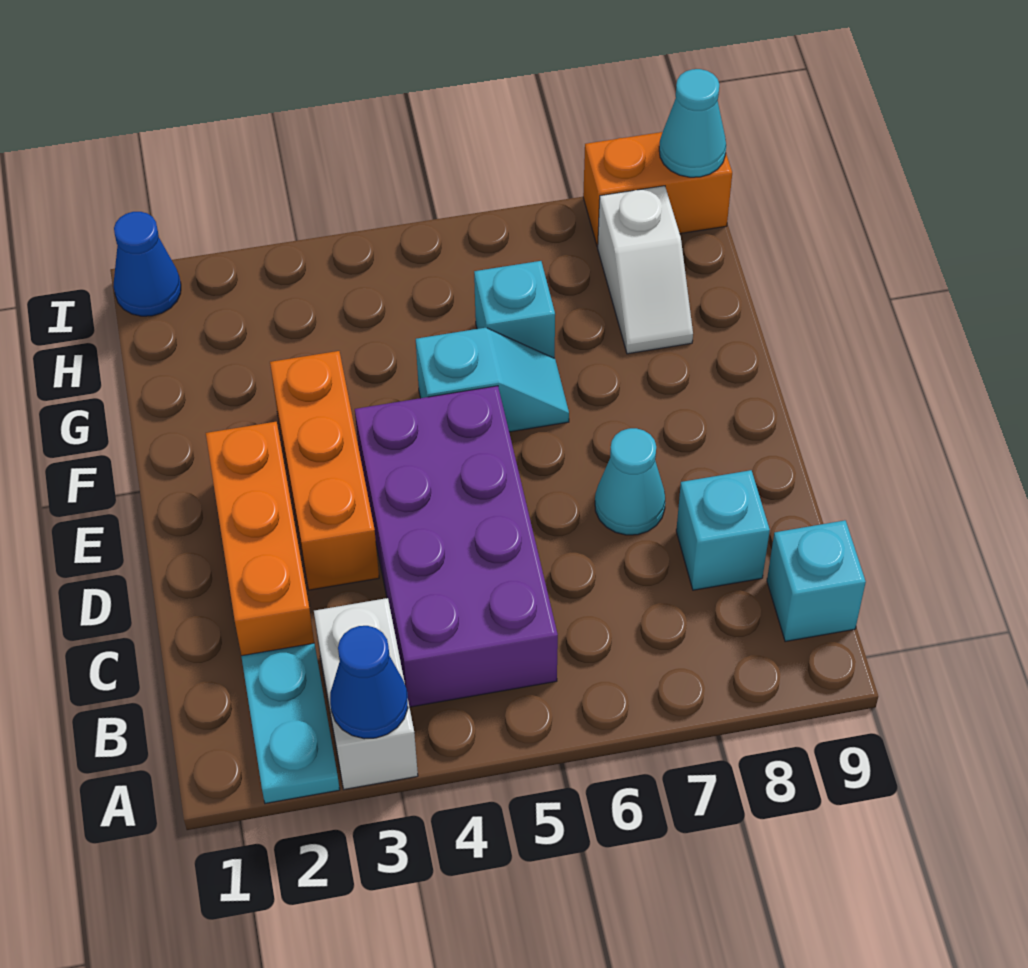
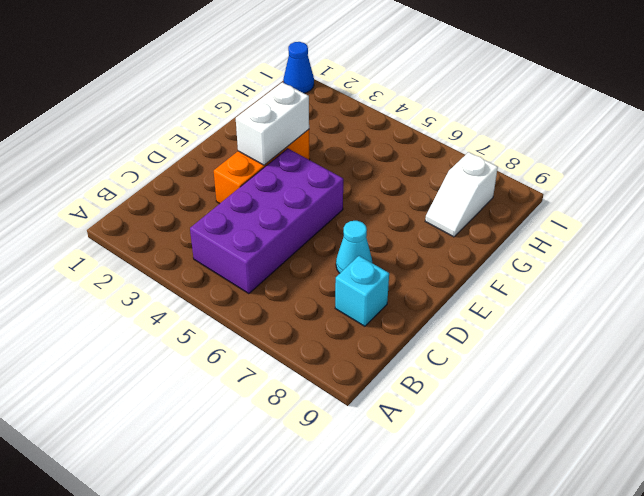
white 1x2 brick [236,82,309,165] -> white 1x2 brick moved to [314,598,418,789]
none -> cyan 1x2 plate [241,643,340,804]
none -> cyan 1x1 brick [767,520,866,642]
none -> orange 1x3 brick [206,422,314,656]

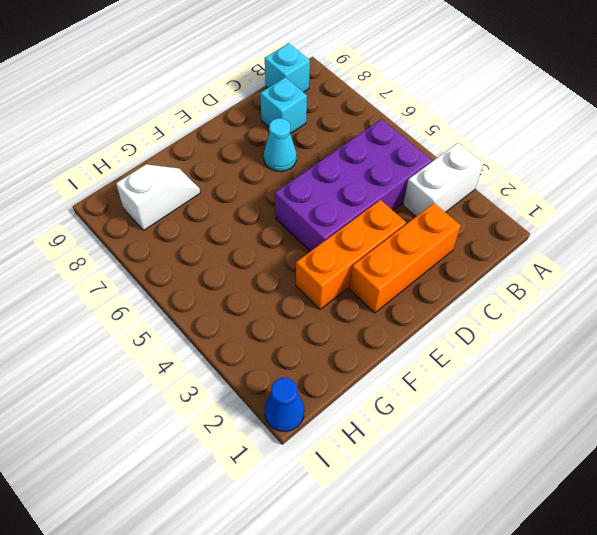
none -> cyan 1x2 plate [241,643,340,804]
none -> cyan 1x2 slope [416,328,569,432]
none -> cyan 1x1 brick [474,261,555,358]

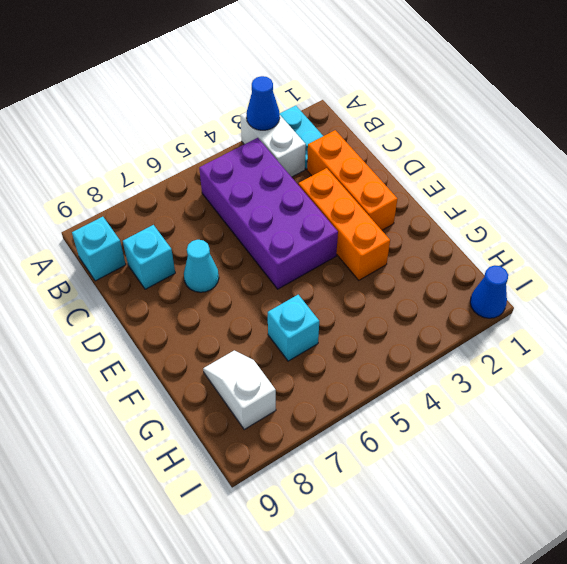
none -> cyan 1x2 slope [416,328,569,432]
none -> orange 1x2 brick [583,132,732,246]
none -> cyan 1x1 cone [659,69,726,177]

